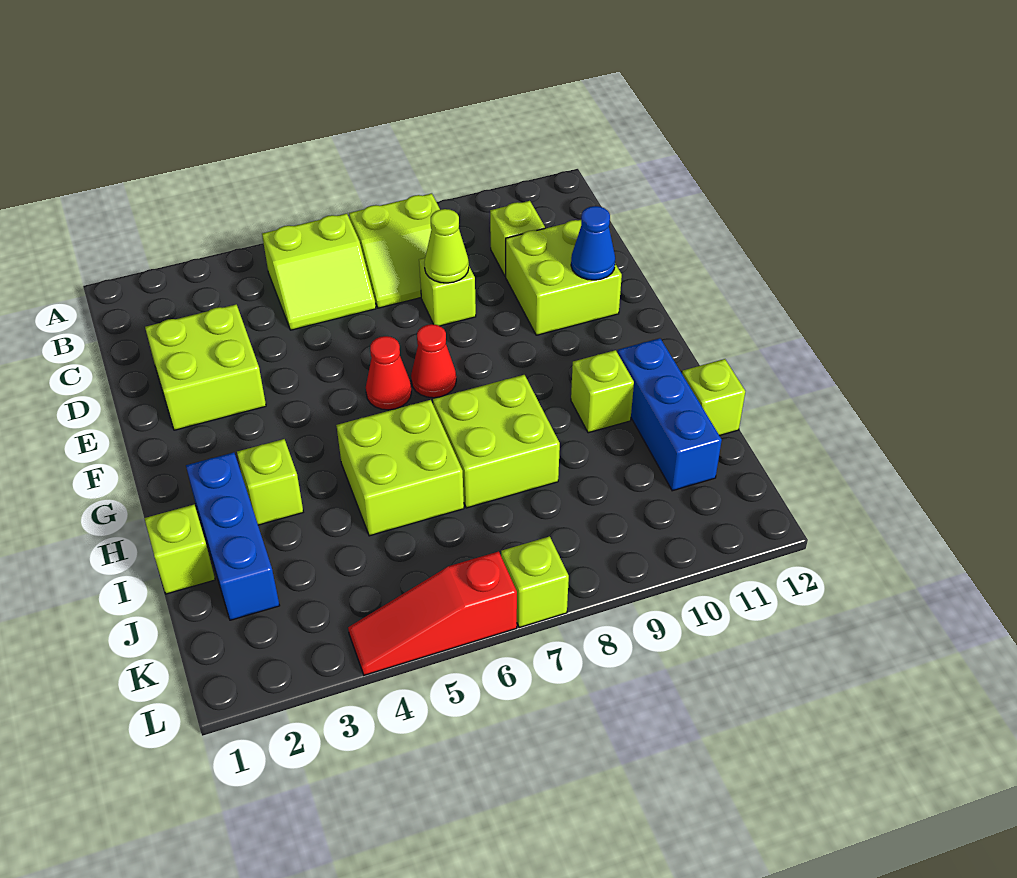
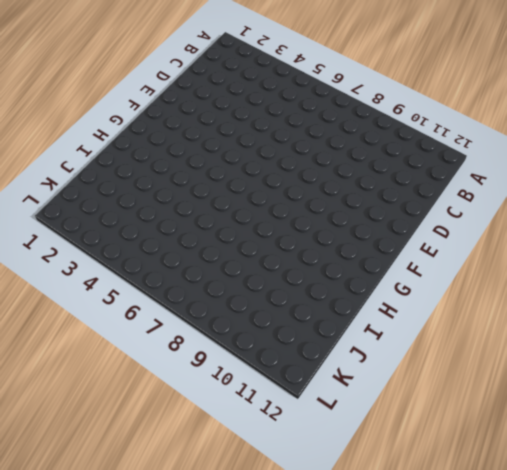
none -> lime 2x2 slope [262,214,376,330]
none -> lime 2x2 slope [349,193,440,308]
none -> lime 1x1 brick [490,201,545,276]

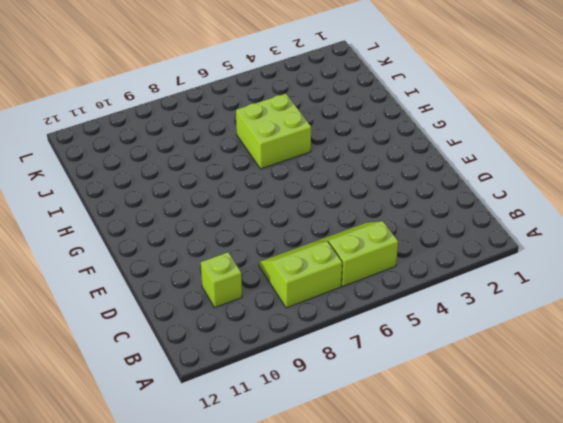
none -> lime 2x2 brick [145,304,266,430]
none -> lime 1x1 brick [419,258,476,326]
none -> lime 2x2 brick [506,220,622,335]

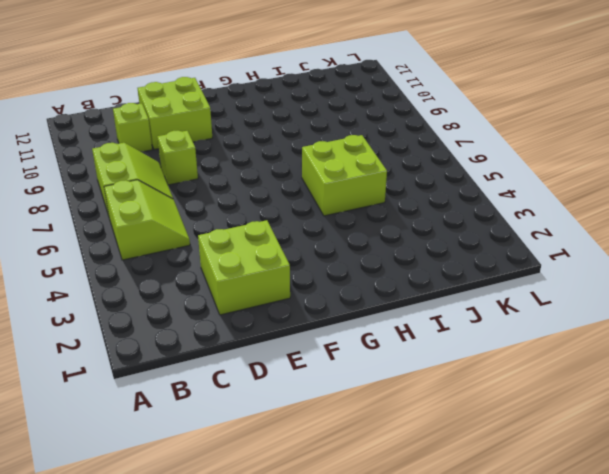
none -> red 1x1 cone [366,336,411,410]
none -> red 1x1 cone [411,324,456,398]
none -> blue 1x3 brick [186,452,280,620]

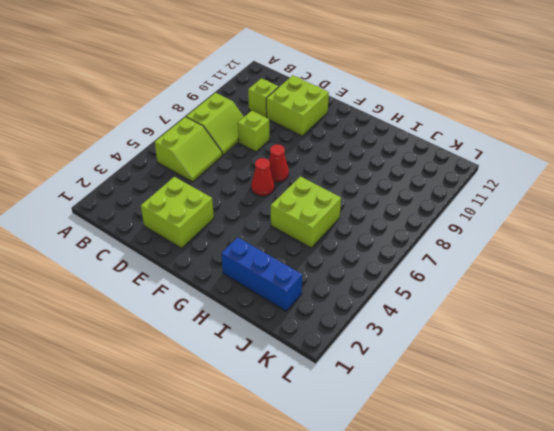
none -> lime 1x1 brick [237,439,303,525]
none -> lime 2x2 brick [433,375,560,508]
none -> lime 1x1 brick [571,350,634,433]

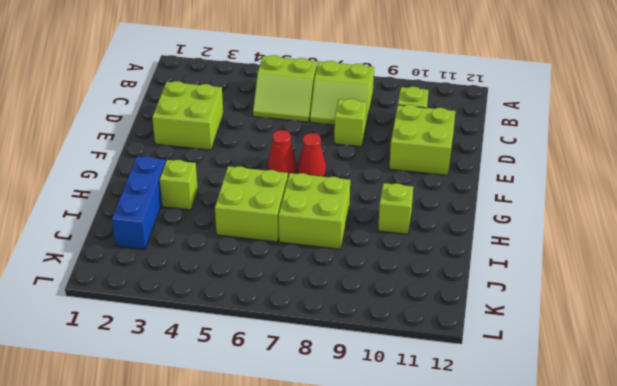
none -> blue 1x3 brick [618,338,722,491]
none -> lime 1x1 brick [144,505,215,594]
none -> lime 1x1 brick [682,359,745,436]

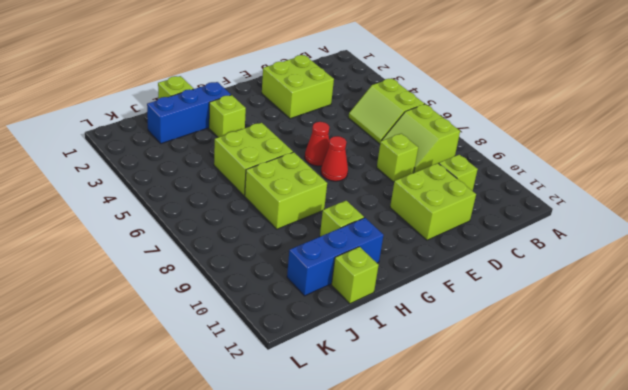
none -> red 1x3 slope [348,551,517,675]
none -> lime 1x1 brick [501,536,569,628]
none -> lime 1x1 cone [424,209,469,283]

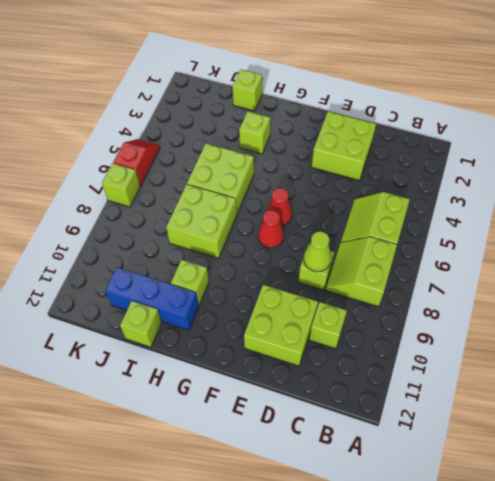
red 1x2 slope [113,139,160,186] -> red 1x3 slope [348,551,517,675]
none -> blue 1x3 brick [186,452,280,620]
none -> blue 1x1 cone [571,206,615,280]

